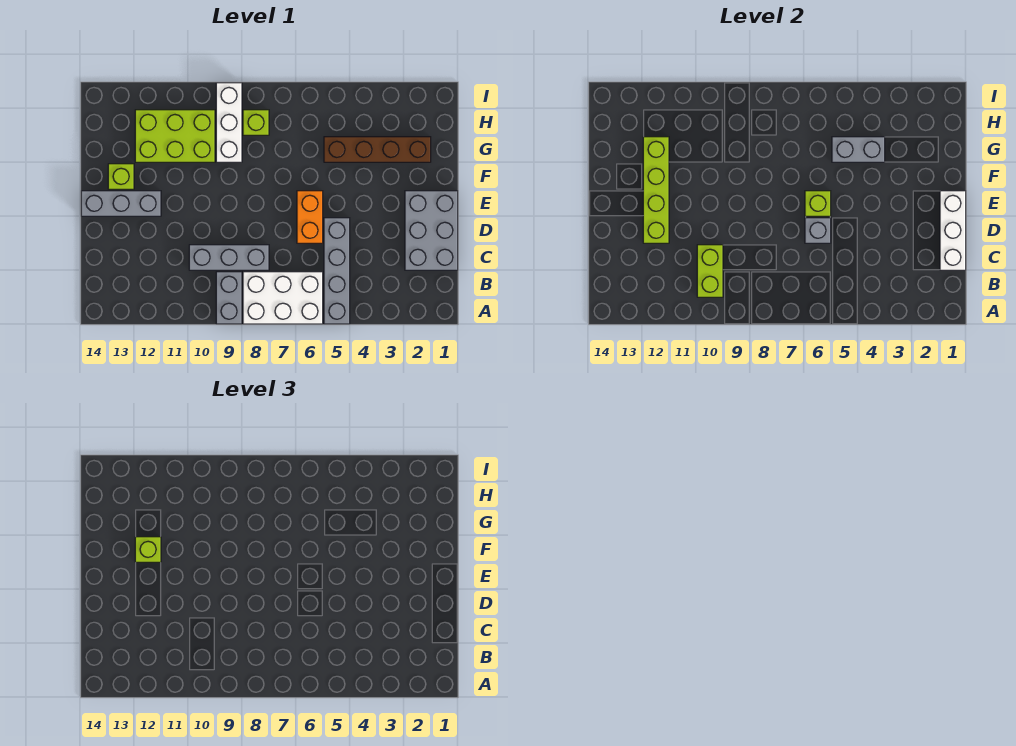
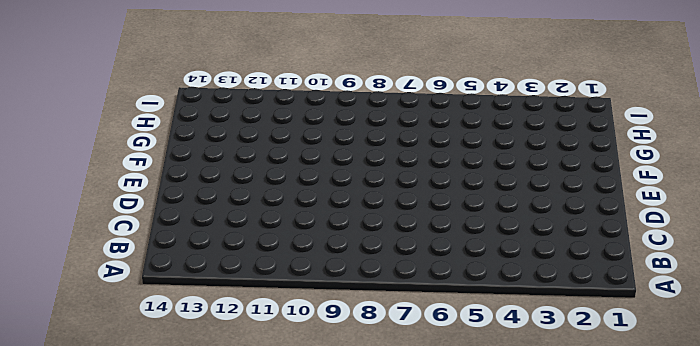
none -> grey 1x4 brick [324,218,350,324]
none -> white 2x3 brick [243,272,323,324]
none -> grey 1x2 brick [216,272,242,324]

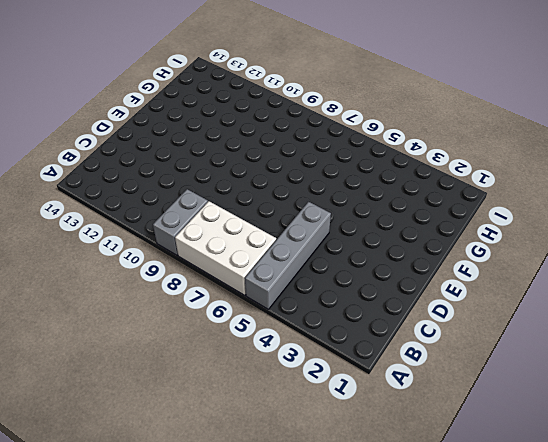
none -> grey 2x3 brick [405,191,458,270]
none -> grey 1x3 brick [189,245,269,270]
none -> orange 1x2 brick [297,191,323,243]

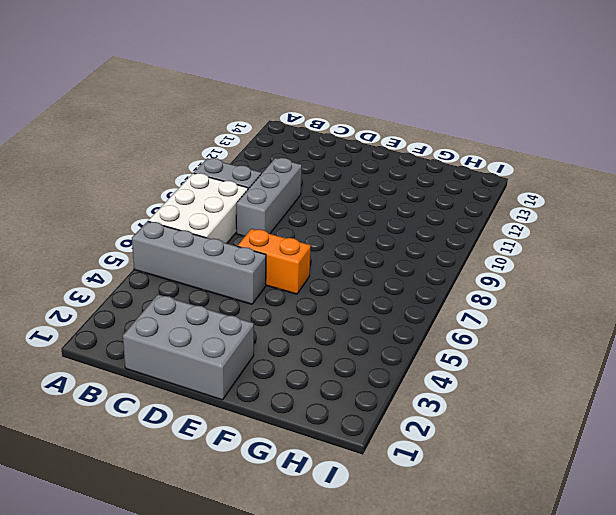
none -> grey 1x3 brick [81,191,161,216]
none -> lime 1x1 brick [108,164,134,189]
none -> brown 1x4 brick [324,137,431,162]

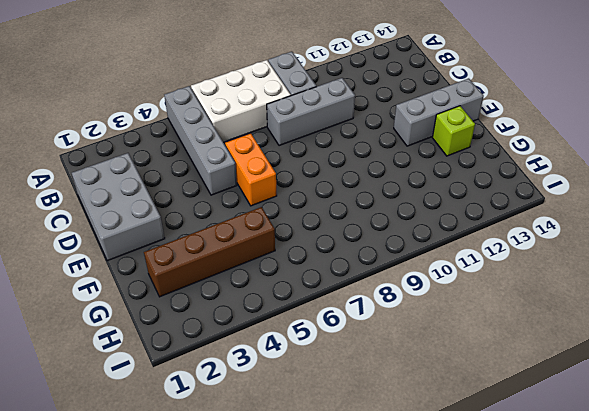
none -> white 1x3 brick [216,83,242,162]
none -> lime 2x3 brick [135,110,215,162]
none -> lime 1x1 brick [243,110,269,135]

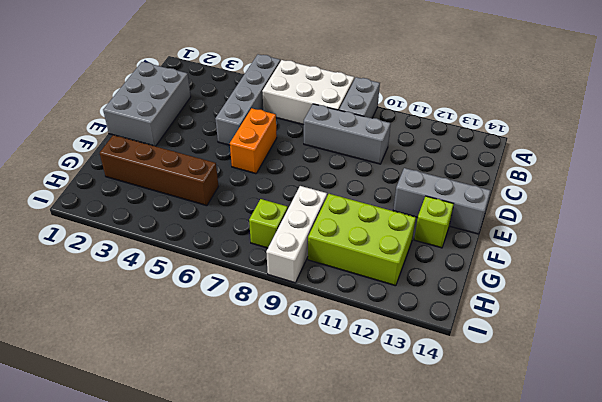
none -> lime 1x2 brick [697,245,723,297]
none -> white 1x3 brick [940,191,966,270]
none -> grey 1x1 brick [805,218,831,243]

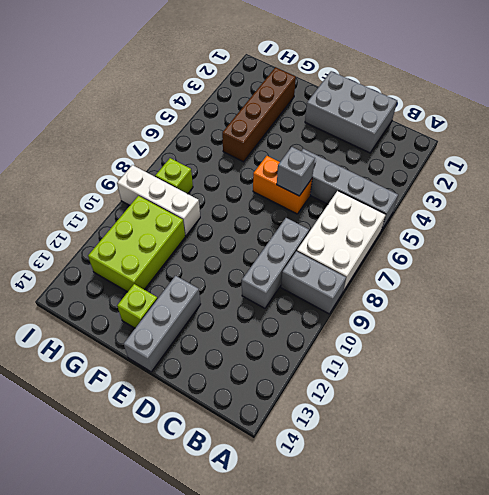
none -> lime 1x2 brick [697,245,723,297]
none -> white 1x3 brick [940,191,966,270]
none -> lime 1x4 brick [643,137,669,243]

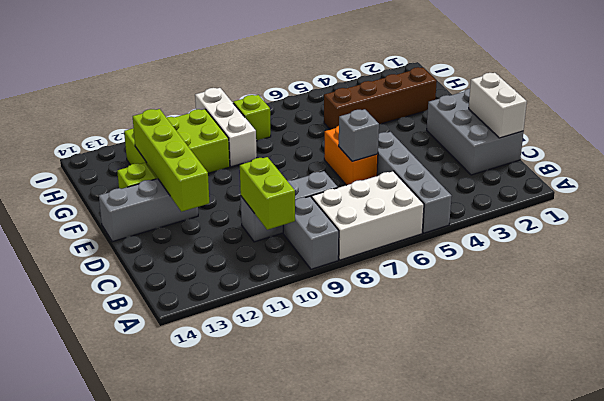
white 1x2 brick [469,73,527,138] -> white 1x3 brick [940,191,966,270]
none -> lime 1x1 brick [805,191,831,216]
none -> grey 1x2 brick [832,137,885,162]
none -> lime 1x1 brick [135,537,161,562]

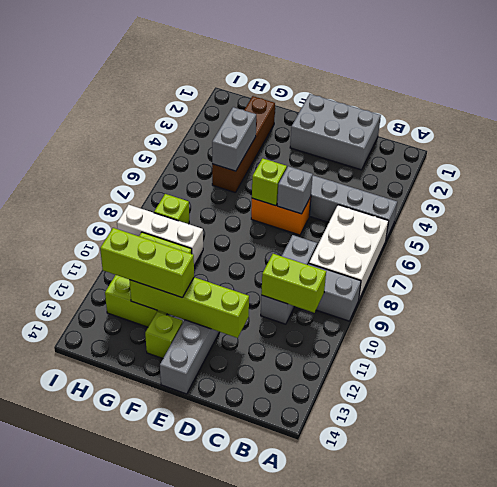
lime 1x3 brick [100,228,194,298] -> lime 1x1 brick [135,537,161,562]
none -> white 1x3 brick [940,191,966,270]

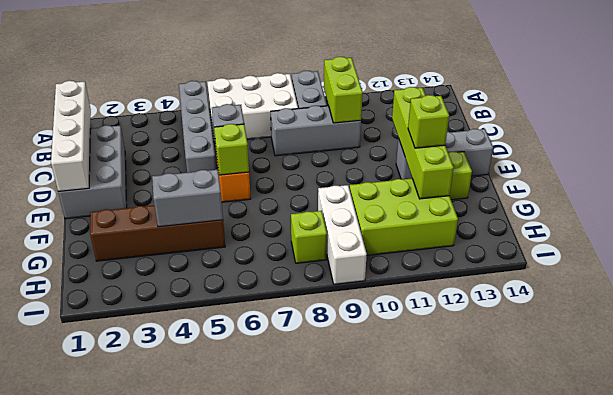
white 1x4 brick [51,81,91,191] -> white 1x3 brick [940,191,966,270]

